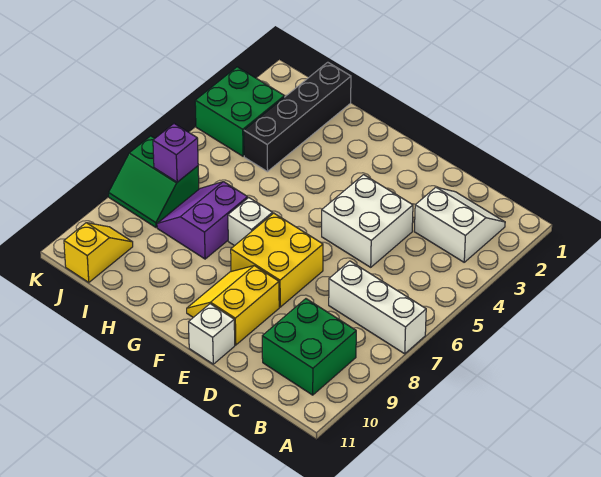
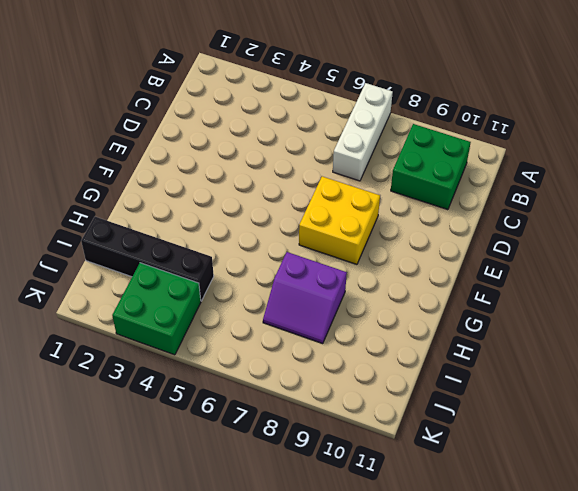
none -> white 2x2 slope [414,187,505,262]
none -> white 2x2 brick [322,175,413,267]
none -> yellow 2x2 slope [187,266,279,345]

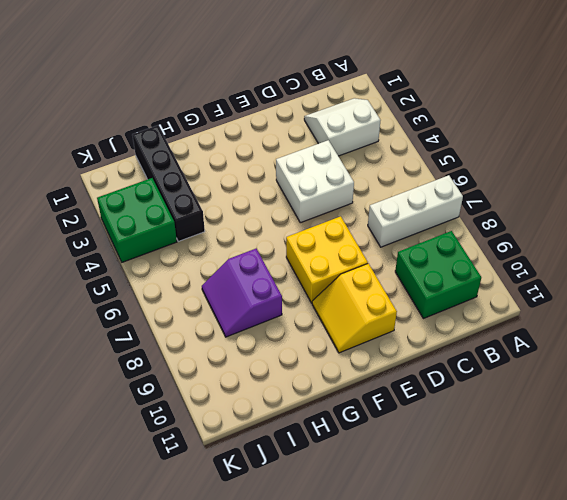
none -> white 1x1 brick [189,304,235,364]
none -> white 1x1 brick [228,198,273,246]
none -> green 2x2 slope [109,136,199,227]

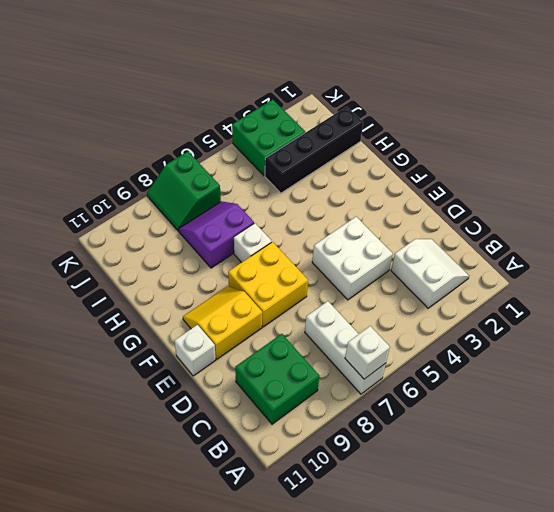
white 1x1 brick [345,326,390,379] -> none
none -> yellow 1x2 slope [64,223,133,282]
none -> purple 1x1 brick [153,124,198,182]

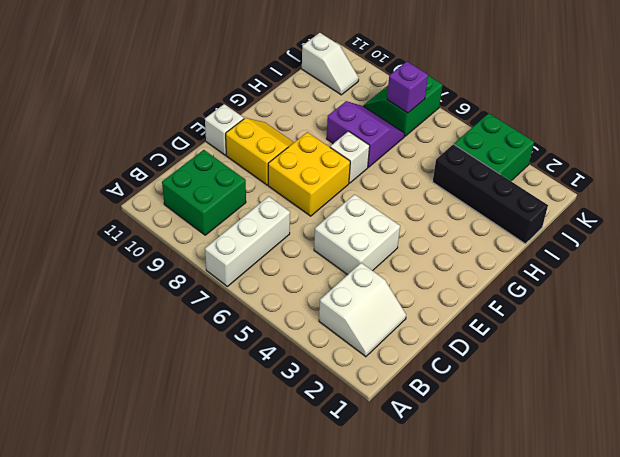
white 1x2 slope [302,33,359,95] -> yellow 1x2 slope [64,223,133,282]

